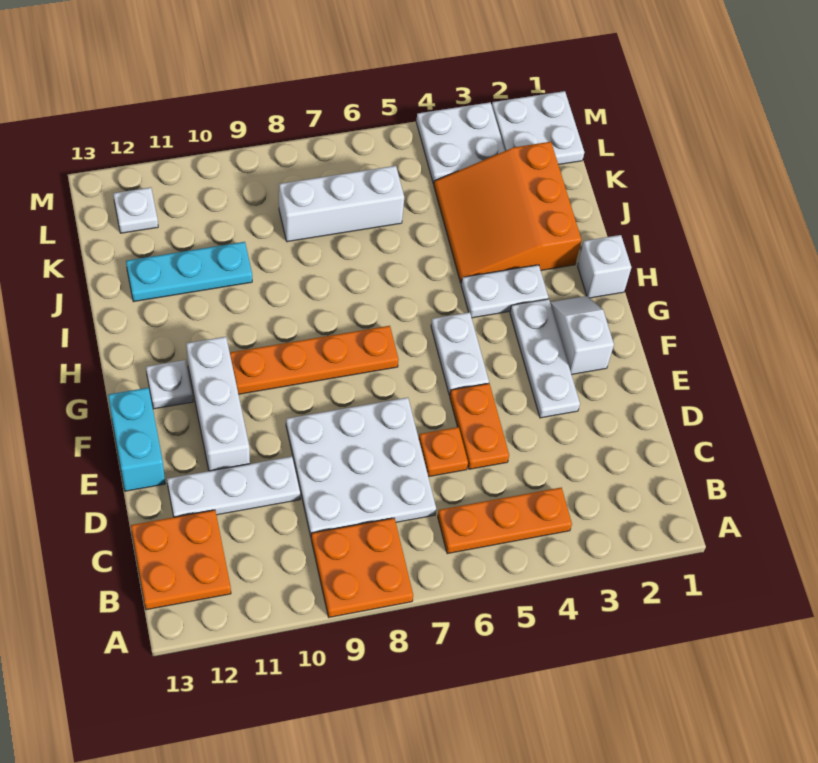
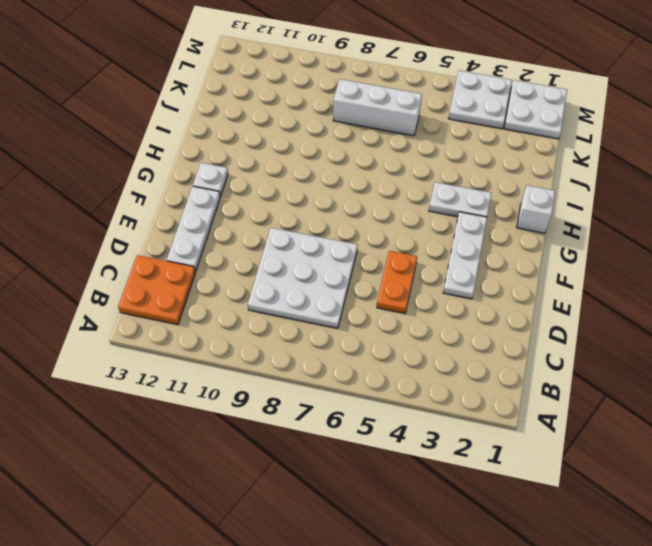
white 1x3 plate [167,186,220,271] -> white 1x3 plate turned to [167,457,300,517]
none -> orange 2x2 plate [311,518,413,617]
none -> orange 1x3 plate [438,488,572,554]
none -> orange 1x1 plate [419,427,468,477]

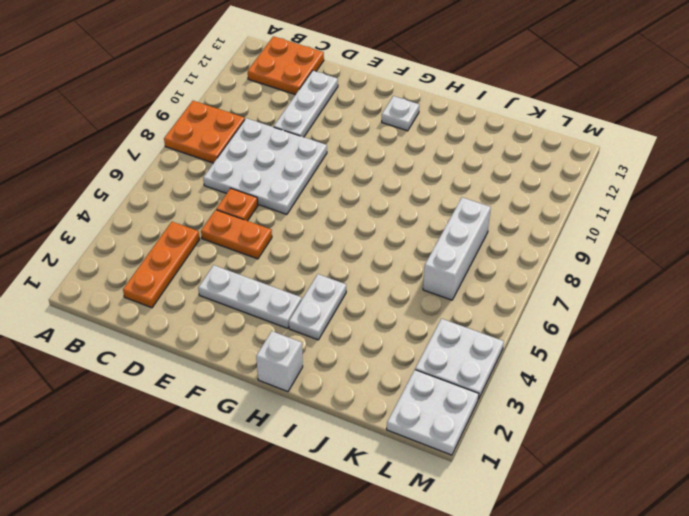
orange 1x3 plate [123,222,200,308] -> orange 1x3 plate moved to [438,488,572,554]
none -> white 1x3 brick [186,337,250,471]
none -> cyan 1x2 brick [108,388,165,491]
none -> white 1x2 slope [550,296,614,374]

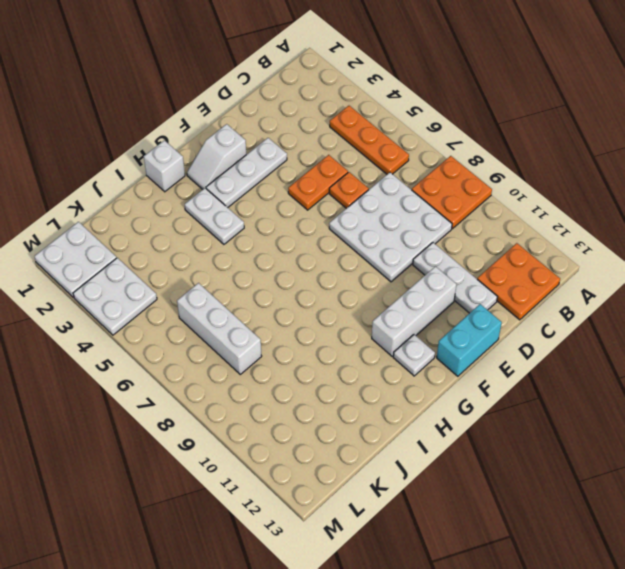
none -> white 1x2 plate [431,312,489,396]
none -> orange 1x4 plate [230,326,399,394]
none -> orange 3x3 slope [434,142,581,283]

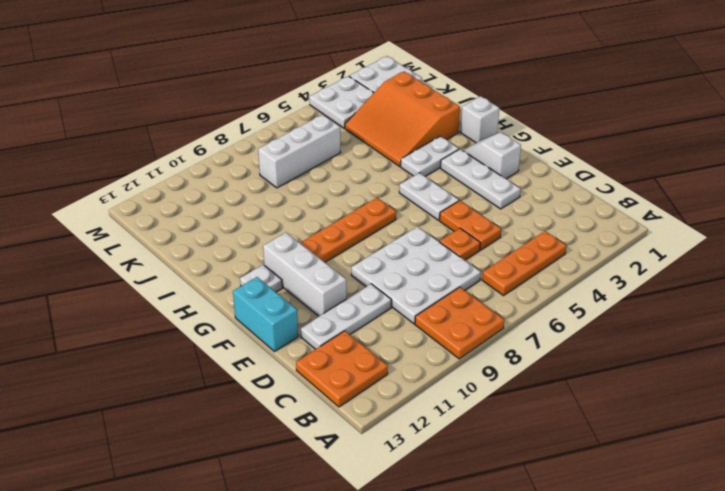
none -> cyan 1x3 plate [126,242,252,302]
none -> white 1x1 plate [113,187,158,233]

